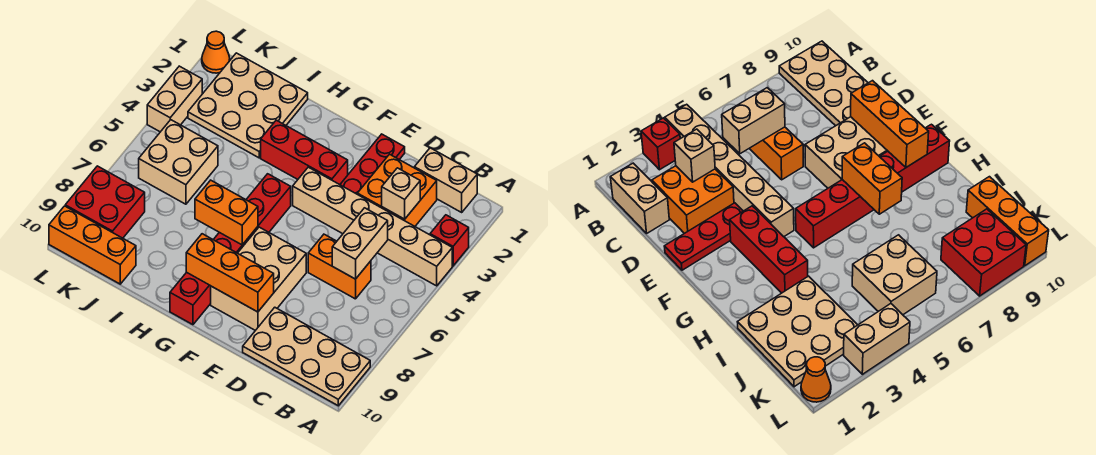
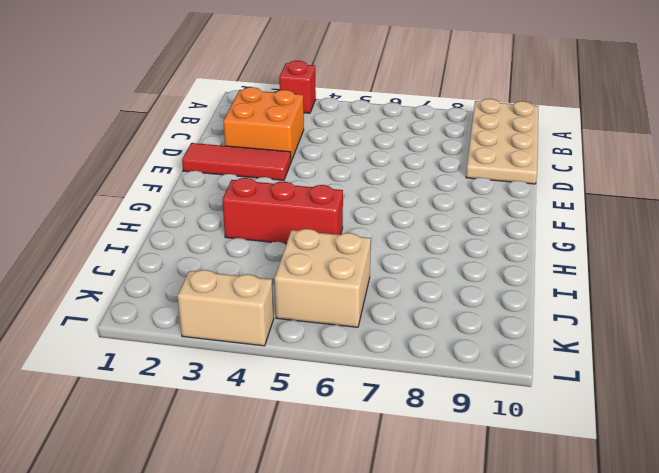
red 1x3 tile [182,143,291,180] -> red 1x3 plate [340,134,405,194]
red 1x3 brick [222,178,343,244] -> red 1x3 brick turned to [261,120,348,185]
none -> tan 1x6 brick [293,167,452,286]
none -> tan 1x2 brick [414,148,477,212]
none -> orange 1x2 brick [308,234,371,299]

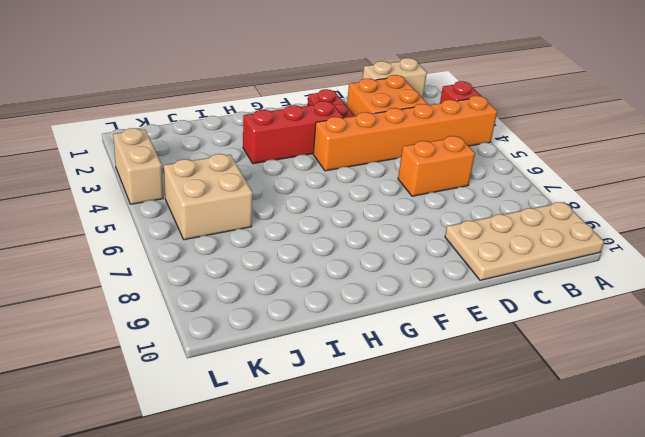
orange 1x6 brick [313,96,497,171] -> tan 1x6 brick [293,167,452,286]
none -> tan 2x3 brick [211,227,306,330]
none -> red 1x6 brick [170,174,291,325]
none -> tan 3x3 plate [188,53,308,158]

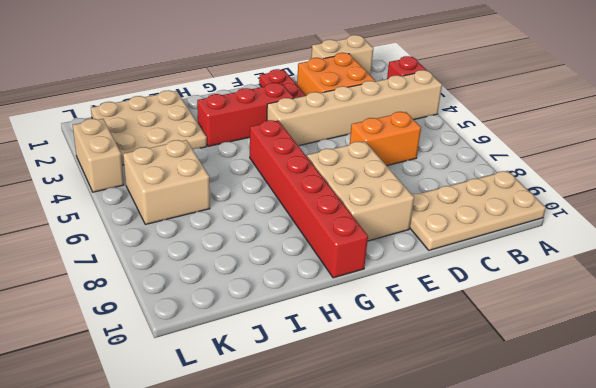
none -> orange 1x3 brick [49,206,136,284]
none -> red 2x2 brick [65,166,145,238]
none -> orange 1x1 cone [202,31,230,73]

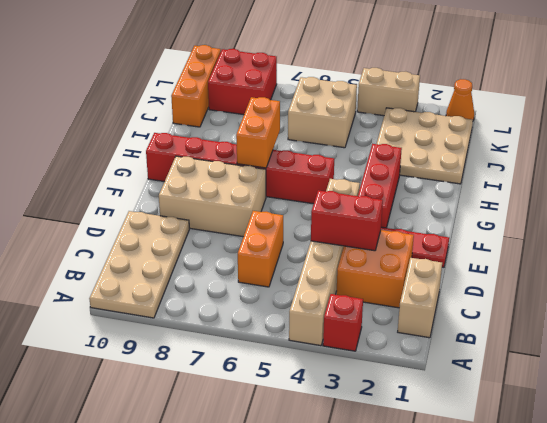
red 1x2 brick [311,190,383,251] -> none
none -> tan 1x1 brick [382,168,420,219]
none -> tan 1x2 brick [332,208,388,279]
none -> orange 1x3 brick [186,234,274,312]

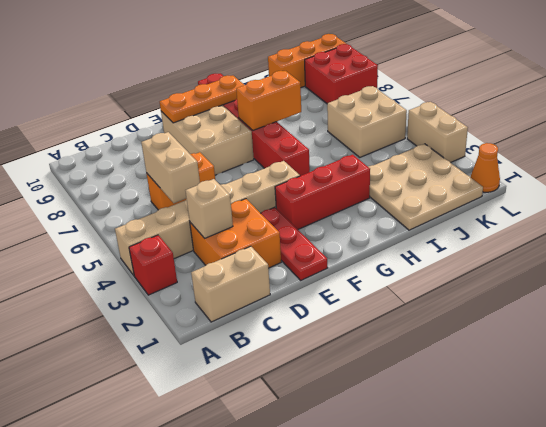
orange 1x3 plate [160,76,244,123] -> orange 1x3 brick [186,234,274,312]
none -> tan 2x4 plate [243,307,370,406]

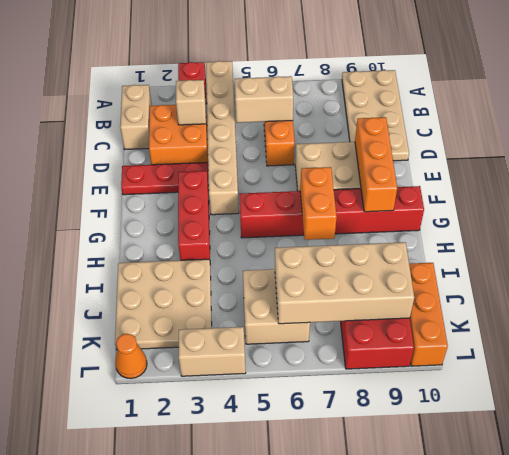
tan 2x4 brick [275,242,414,324] -> none

